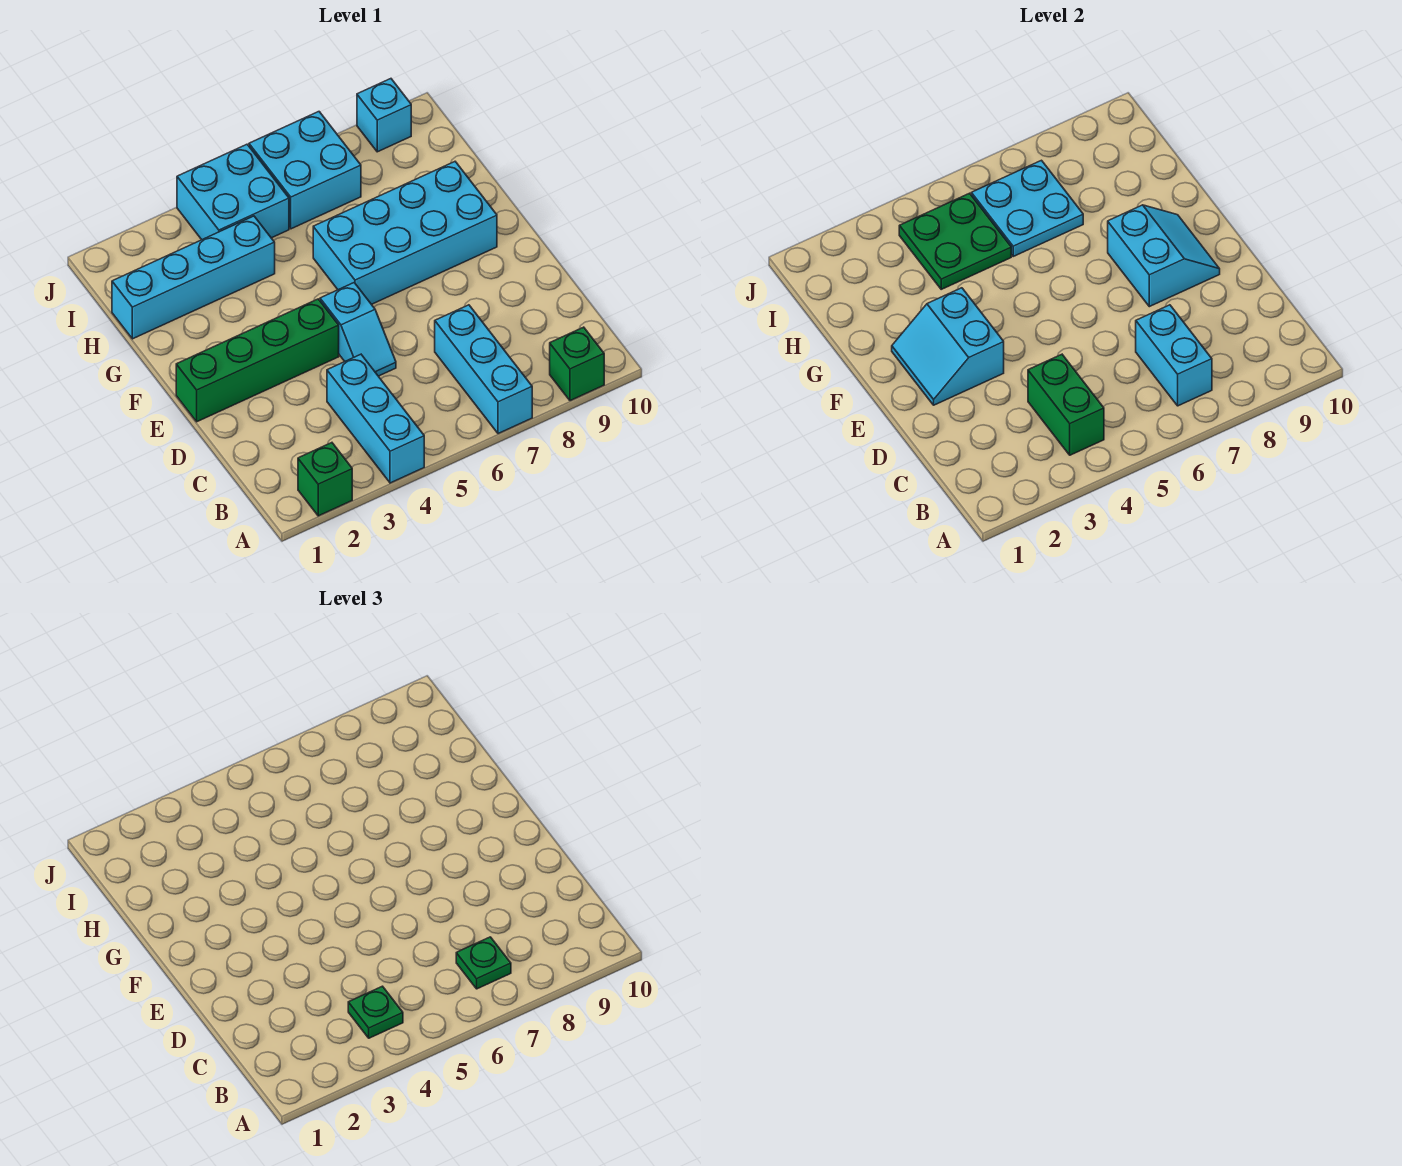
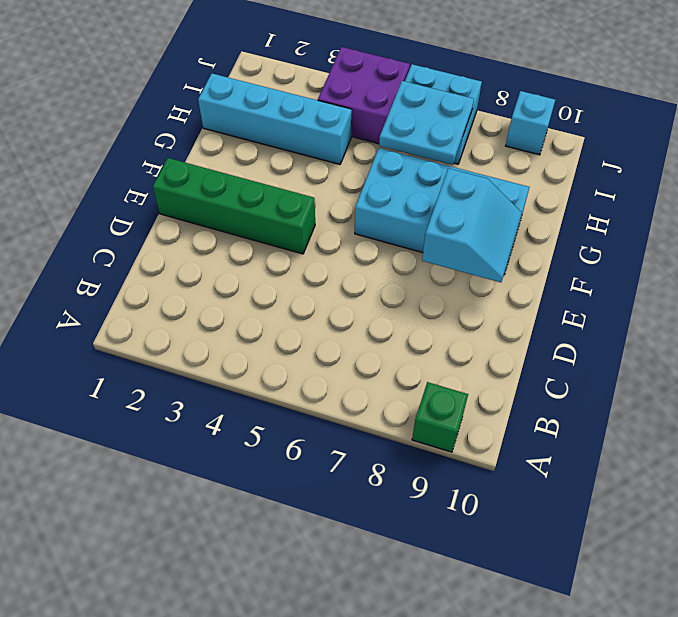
purple 2x2 brick [318,47,410,144] -> cyan 2x2 brick [177,144,289,240]
none -> green 1x1 brick [298,443,352,516]
none -> cyan 1x3 brick [327,354,424,483]
none -> cyan 1x3 brick [435,305,532,434]

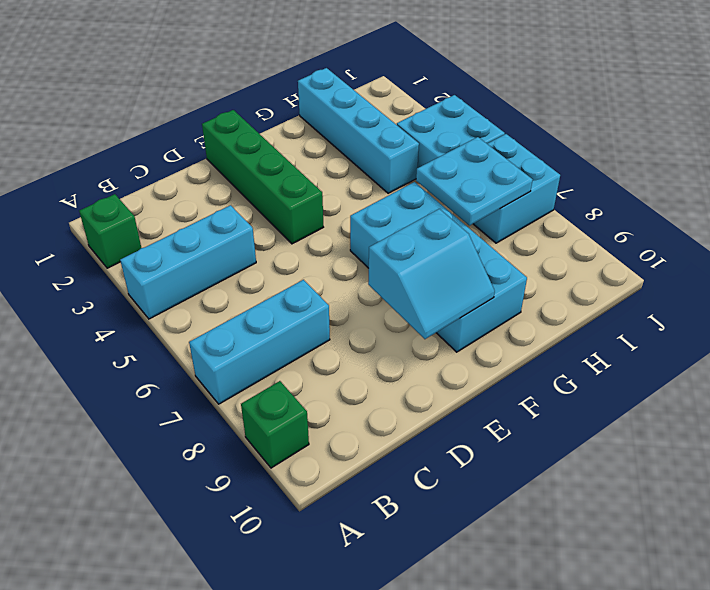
none -> cyan 1x2 slope [320,283,396,376]
none -> cyan 1x1 brick [357,79,411,152]
none -> green 1x2 brick [1028,354,1104,455]

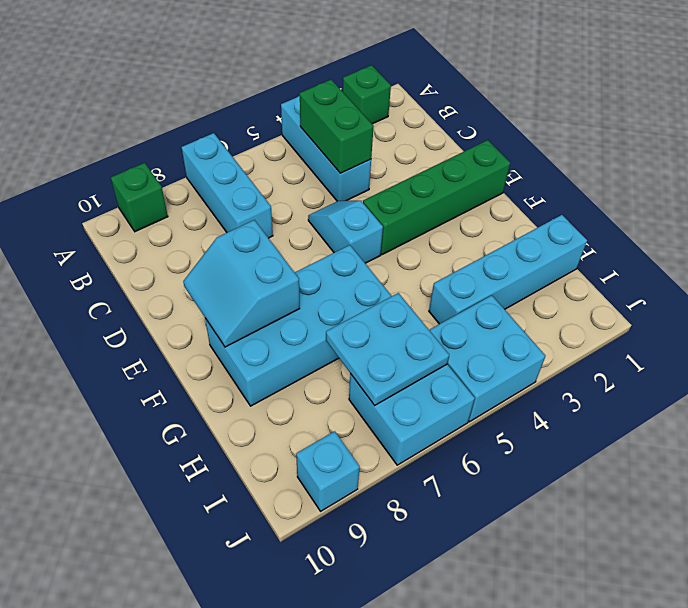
none -> cyan 1x2 brick [1136,305,1212,406]
none -> cyan 2x2 slope [892,288,1004,405]
none -> green 2x2 plate [899,193,1011,289]

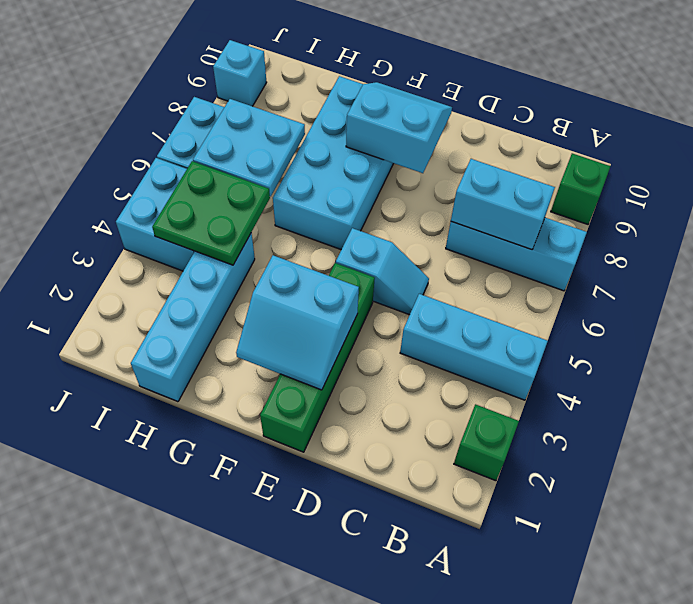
none -> green 1x2 brick [1028,354,1104,455]
none -> green 1x1 plate [348,986,403,1038]
none -> green 1x1 plate [456,937,511,989]

